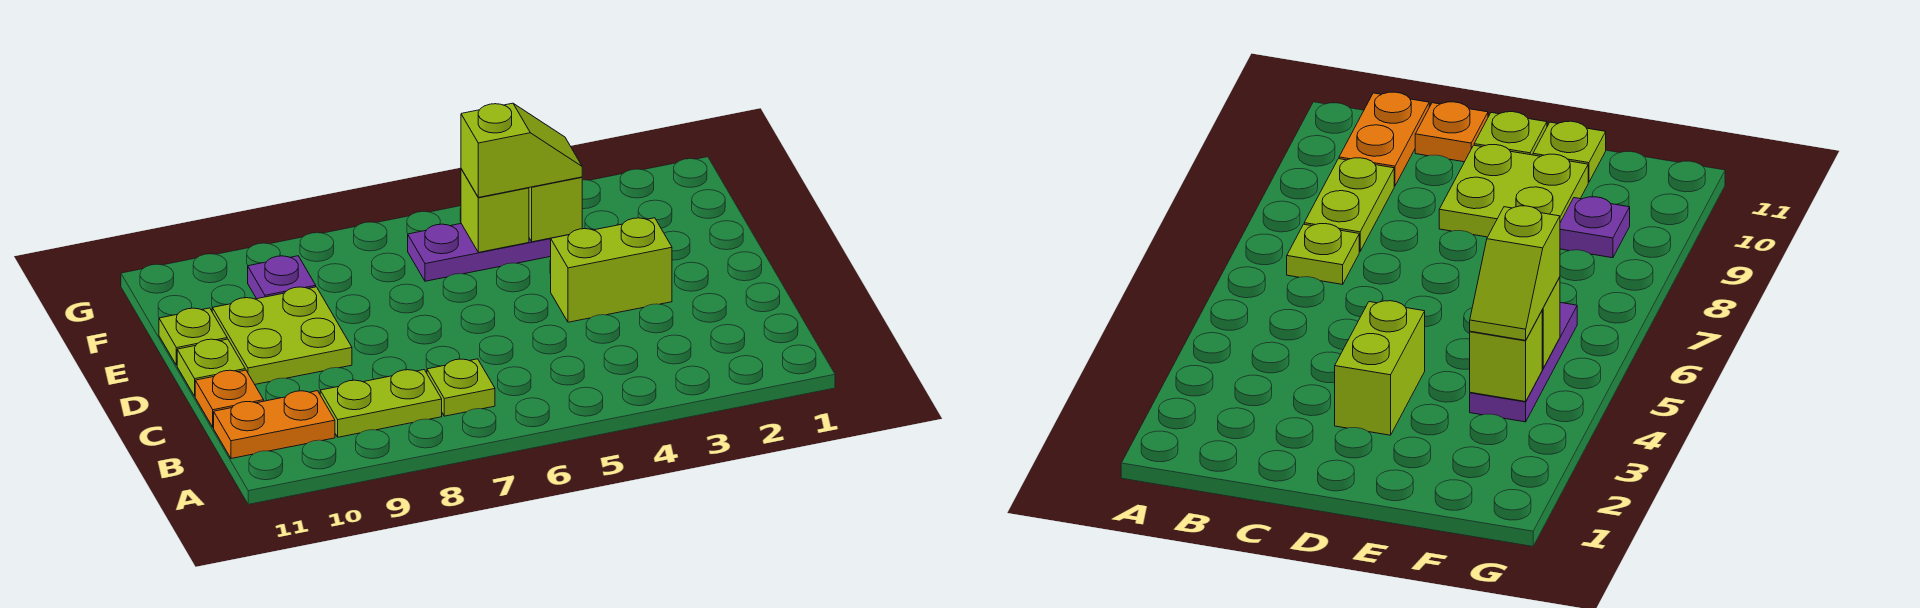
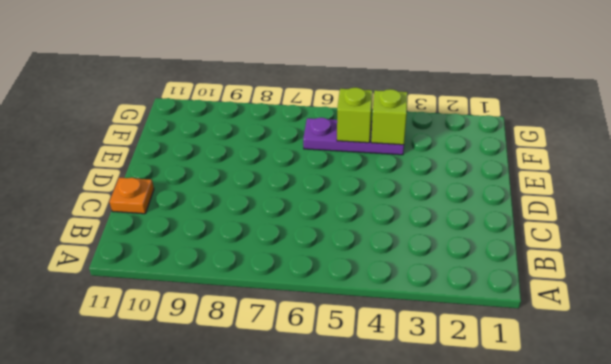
none -> lime 1x1 plate [427,359,495,416]
none -> lime 1x2 plate [320,370,442,437]
none -> orange 1x2 plate [214,391,335,459]

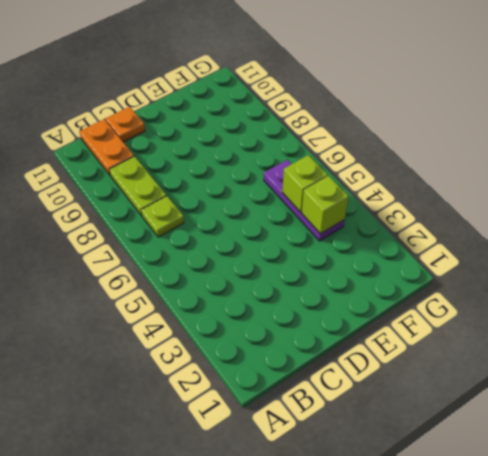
none -> lime 1x2 brick [551,218,672,322]
none -> lime 2x2 plate [212,287,352,384]
none -> lime 1x1 plate [177,339,245,396]

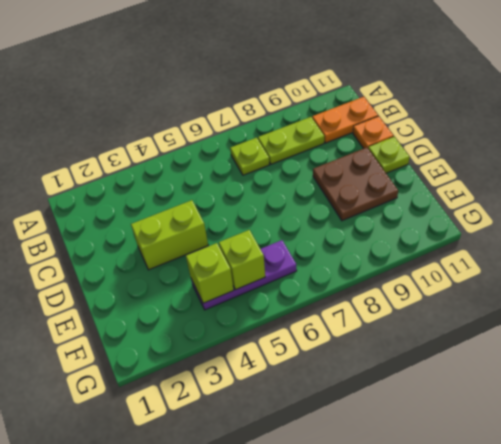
brown 2x2 plate [313,147,398,221] -> lime 2x2 plate [212,287,352,384]
none -> lime 1x1 plate [159,308,227,365]
none -> purple 1x1 plate [248,256,316,299]
none -> lime 1x2 slope [461,103,582,197]

